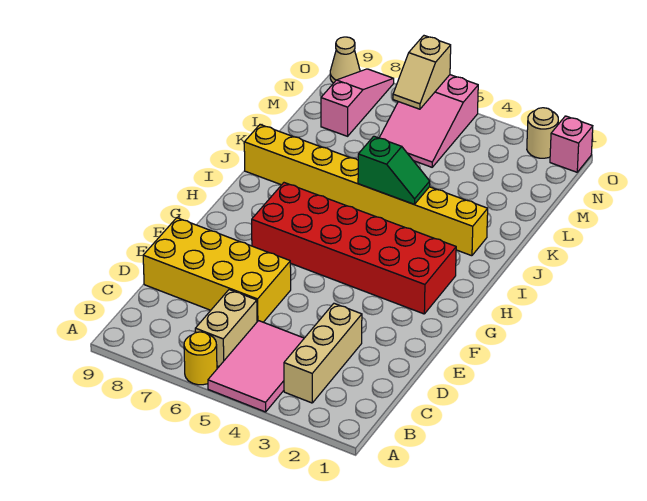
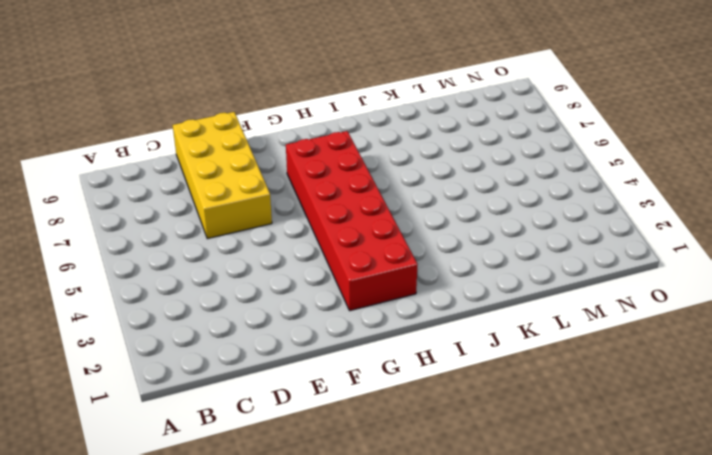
none -> pink 2x3 tile [208,321,304,412]
none -> yellow 1x1 round brick [184,332,217,385]
none -> tan 1x3 brick [284,303,362,403]

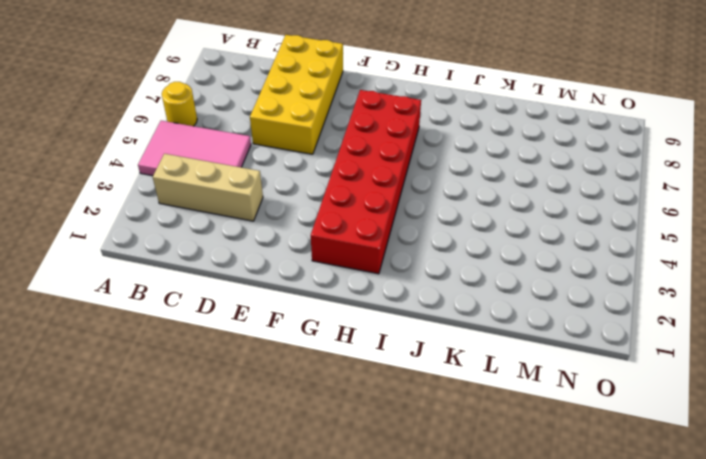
none -> tan 1x2 brick [195,290,257,366]
none -> yellow 1x8 brick [244,125,488,256]
none -> pink 2x3 slope [379,75,478,167]

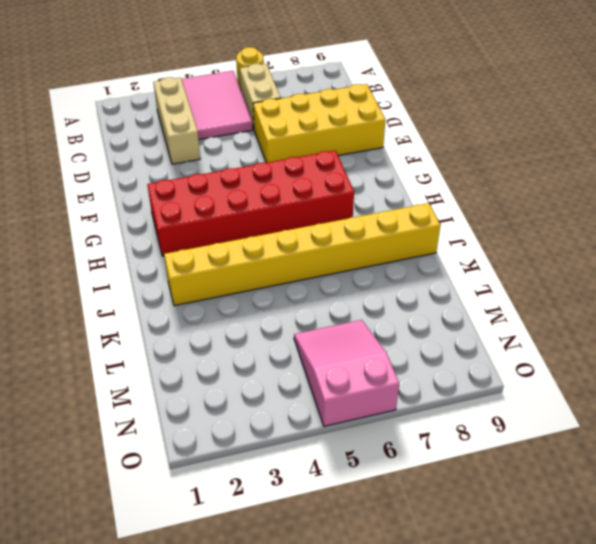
none -> pink 1x3 slope [321,69,394,136]
none -> pink 1x1 brick [550,116,593,172]
none -> tan 1x1 round brick [527,108,558,158]

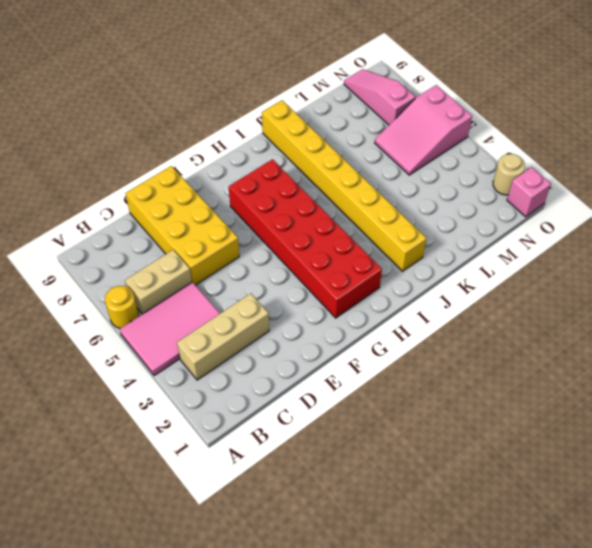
pink 1x3 slope [344,69,415,125] -> pink 1x3 slope turned to [321,69,394,136]
none -> tan 1x1 cone [330,37,360,83]
none -> green 1x2 slope [358,136,430,204]
none -> tan 1x2 slope [393,36,451,109]

